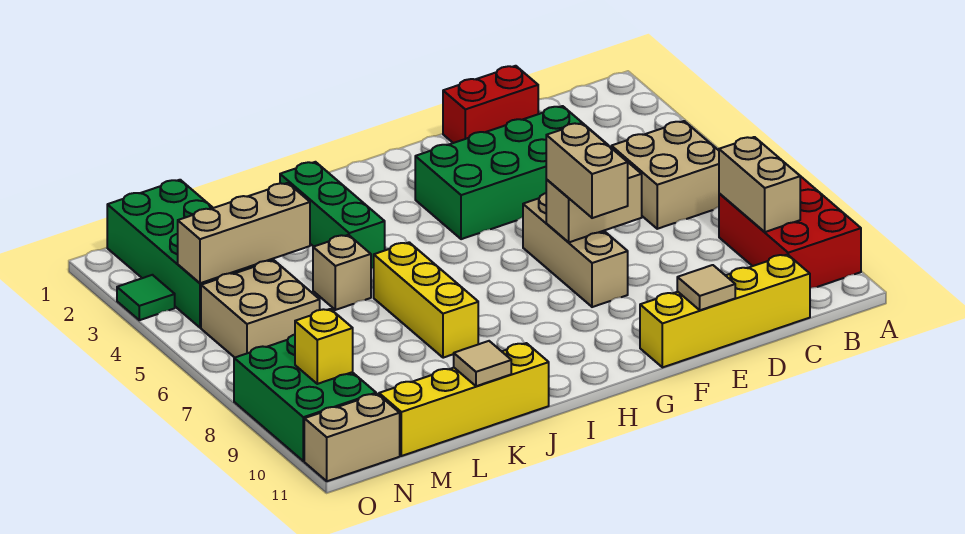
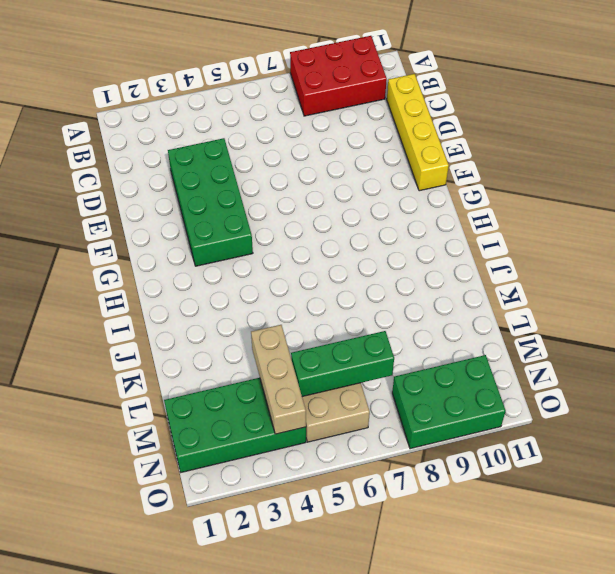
green 1x3 brick [291,331,394,397] -> green 1x3 brick moved to [280,162,385,269]
none -> tan 2x2 brick [611,121,719,229]
none -> red 1x2 brick [443,66,538,143]
none -> tan 1x3 brick [523,193,628,307]

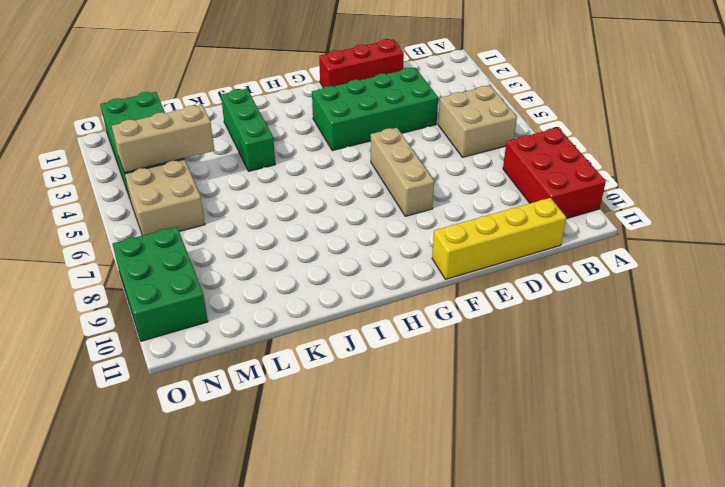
red 1x3 brick [319,39,404,87] -> red 1x2 brick [443,66,538,143]
none -> yellow 1x3 brick [374,242,478,358]
none -> yellow 1x4 brick [379,343,549,456]
none -> tan 1x1 brick [313,235,371,310]

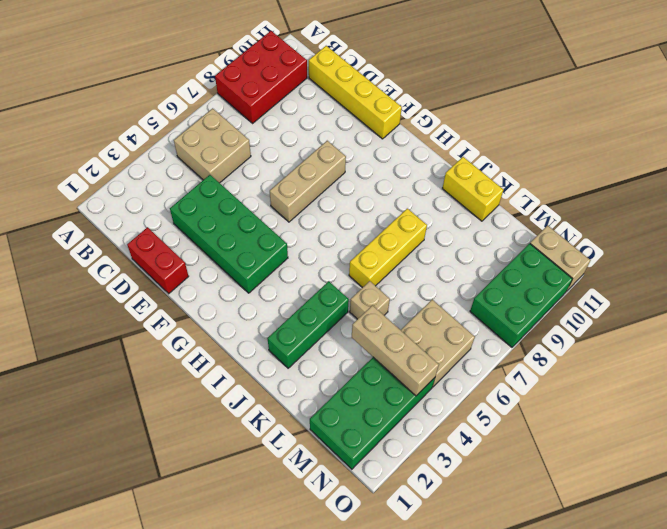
yellow 1x2 brick [442,157,504,221] -> yellow 1x4 brick [379,343,549,456]
none -> green 1x1 tile [117,275,175,320]
none -> tan 1x2 brick [719,137,800,232]
none -> tan 1x2 brick [546,163,642,242]

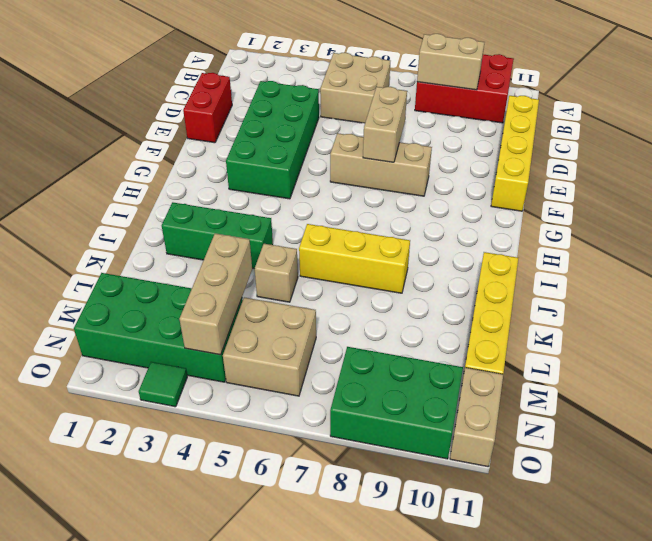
none -> tan 1x1 tile [677,265,735,310]
none -> tan 1x1 tile [454,341,511,386]
none -> yellow 1x1 brick [295,309,353,384]

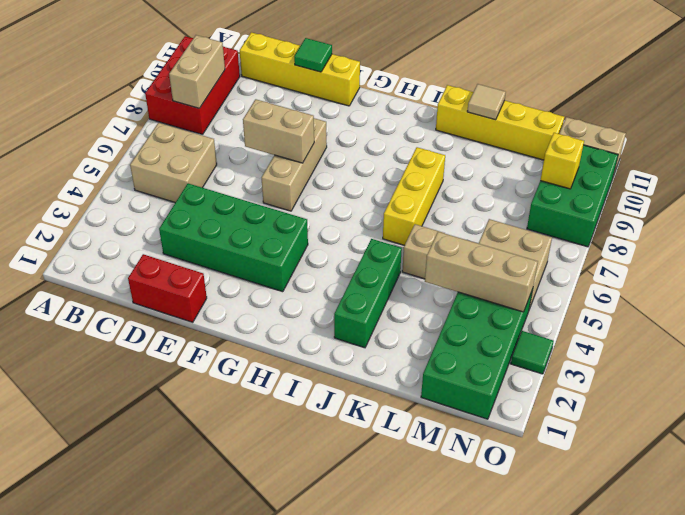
green 1x1 tile [294,38,332,72] -> tan 1x1 tile [677,265,735,310]
none -> tan 1x2 brick [546,123,628,218]

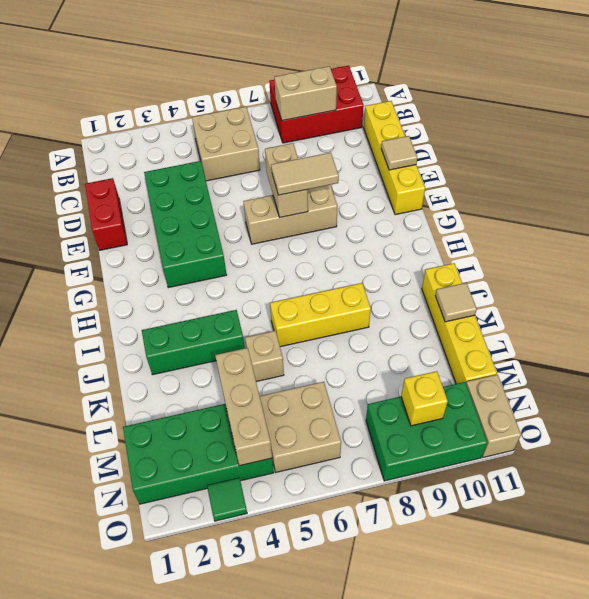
tan 1x2 tile [271,153,339,195] -> tan 1x2 brick [546,123,628,218]

